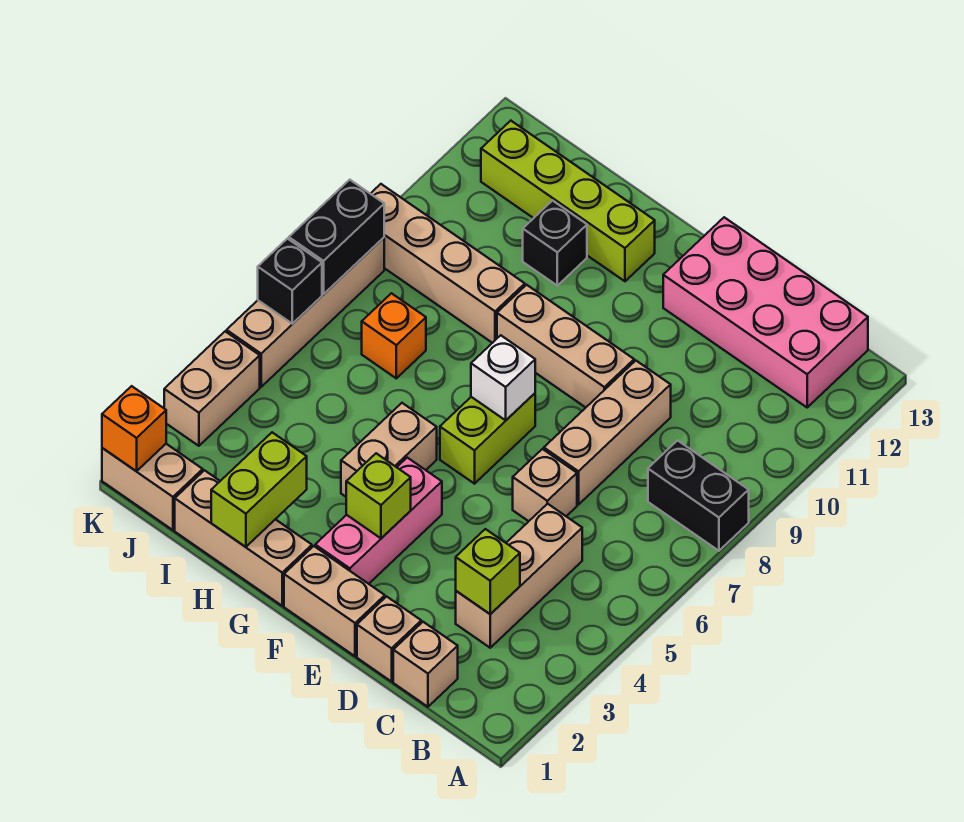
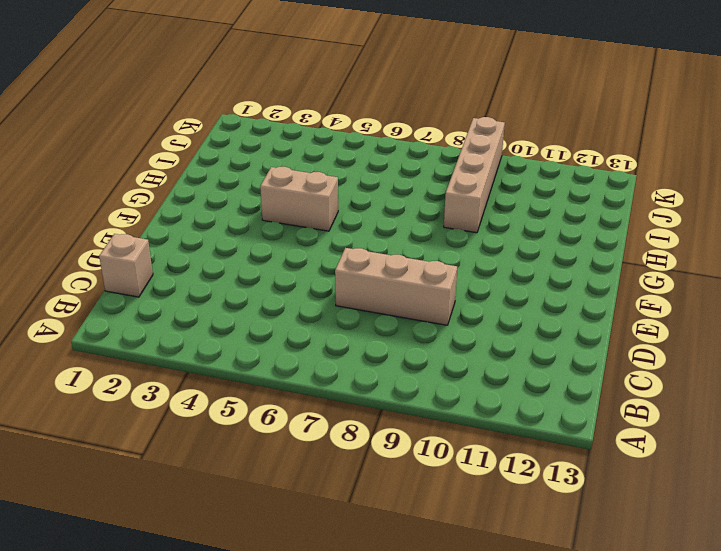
none -> black 1x2 brick [648,441,749,551]
none -> pink 2x4 brick [663,217,868,407]
none -> tan 1x3 brick [456,504,582,648]

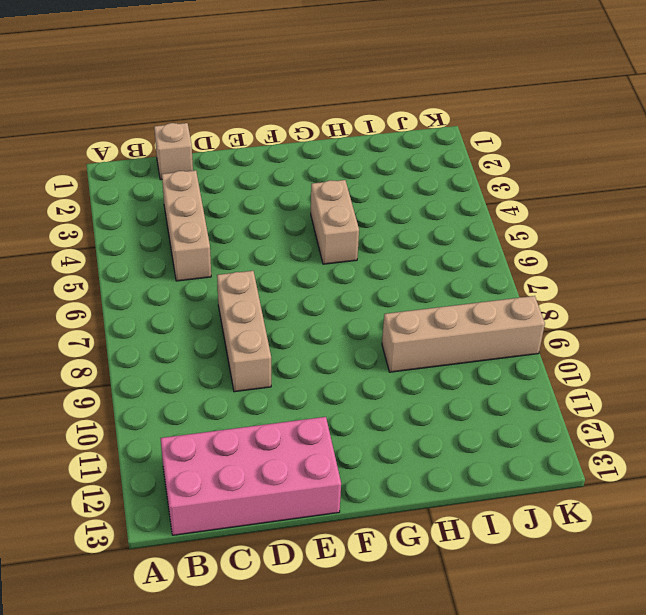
none -> black 1x2 brick [648,441,749,551]
none -> tan 1x1 brick [357,597,421,682]
none -> tan 1x1 brick [513,449,577,521]

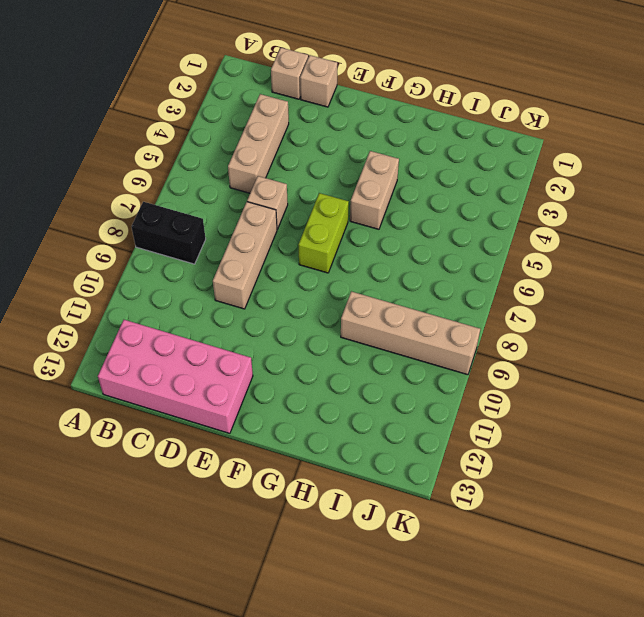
none -> tan 1x2 brick [284,546,385,656]
none -> tan 1x3 brick [497,285,634,407]
none -> pink 1x3 brick [315,458,442,584]

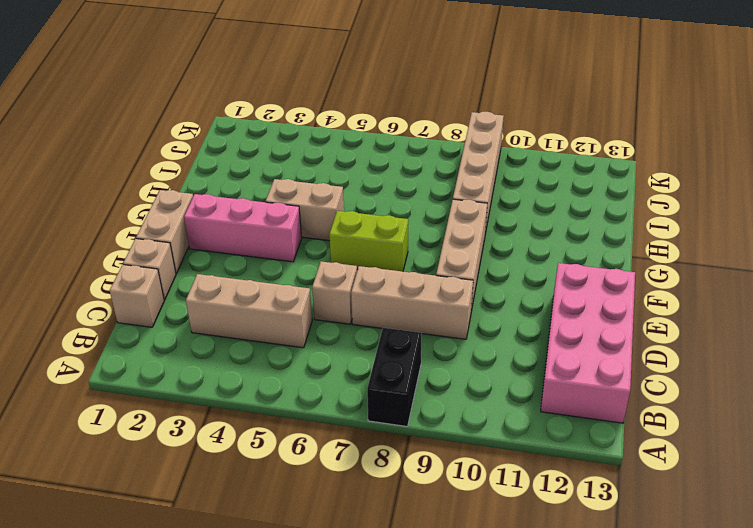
none -> tan 1x3 brick [175,470,312,606]
none -> lime 1x4 brick [481,121,655,281]
none -> black 1x1 brick [523,201,587,286]

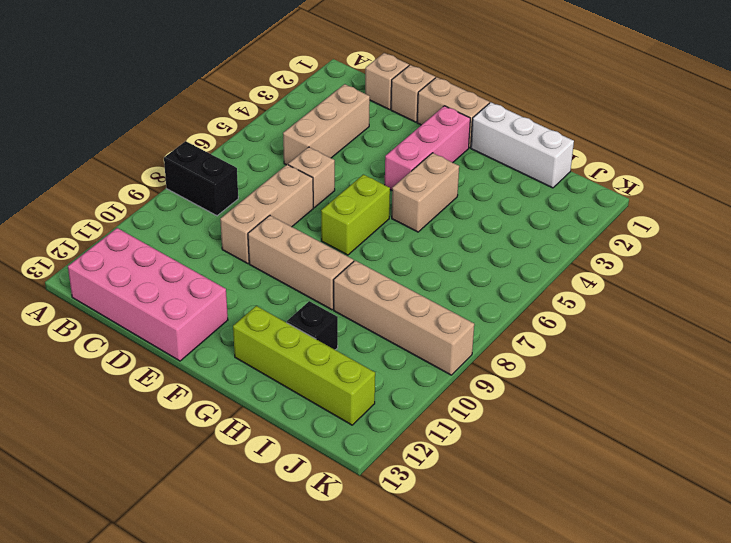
white 1x3 brick [471,102,574,188] -> tan 1x3 brick [175,470,312,606]
none -> orange 1x1 brick [362,293,426,378]
none -> tan 1x2 brick [102,444,203,530]
none -> tan 1x2 brick [164,331,260,446]

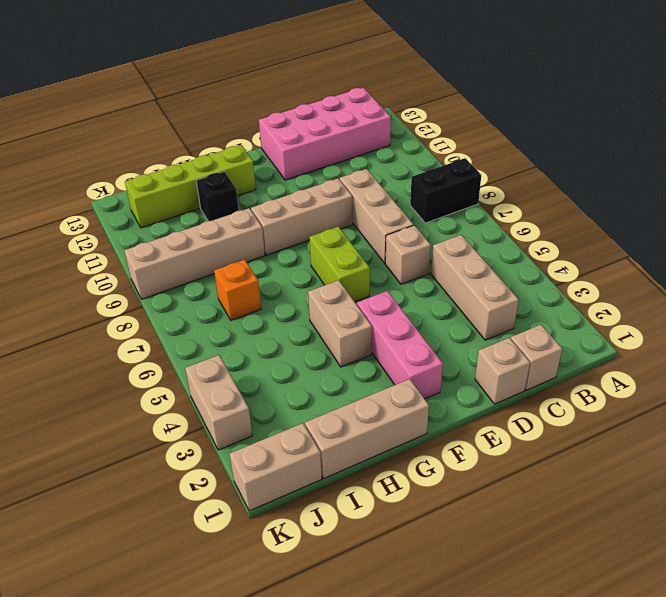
none -> tan 1x2 brick [284,546,385,656]
none -> tan 1x4 brick [227,238,384,387]
none -> lime 1x1 brick [456,529,520,614]

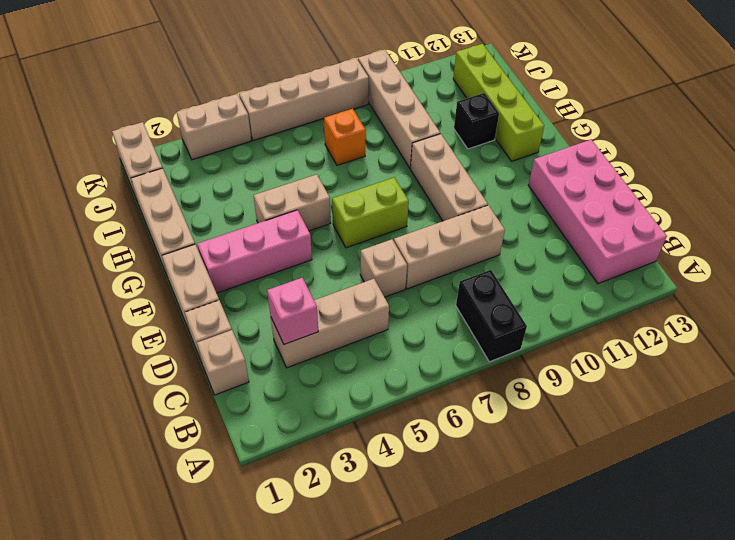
pink 1x1 brick [267,278,318,344] -> lime 1x1 brick [456,529,520,614]
none -> lime 1x1 brick [346,453,411,538]
none -> white 1x1 brick [471,335,535,420]
none -> lime 1x2 brick [211,432,307,547]

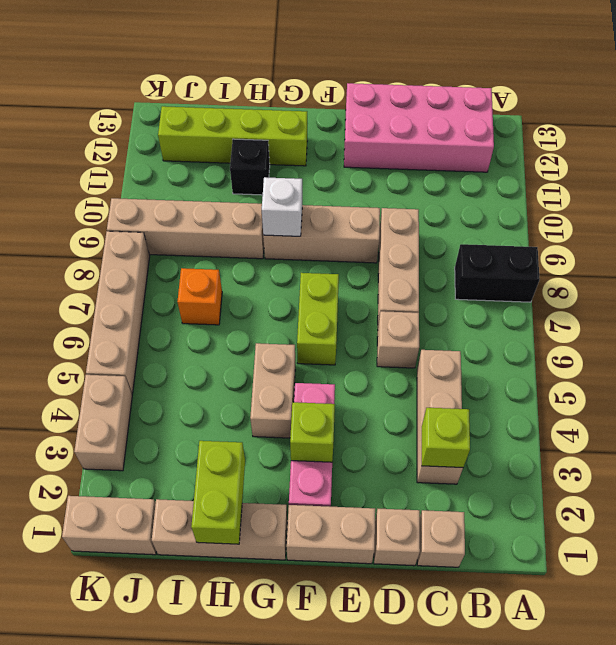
white 1x1 brick [262,177,302,236] -> white 1x1 brick moved to [471,335,535,420]
none -> orange 1x1 brick [102,386,166,471]
none -> black 1x1 brick [258,239,322,324]
none -> black 1x2 brick [289,180,384,294]

